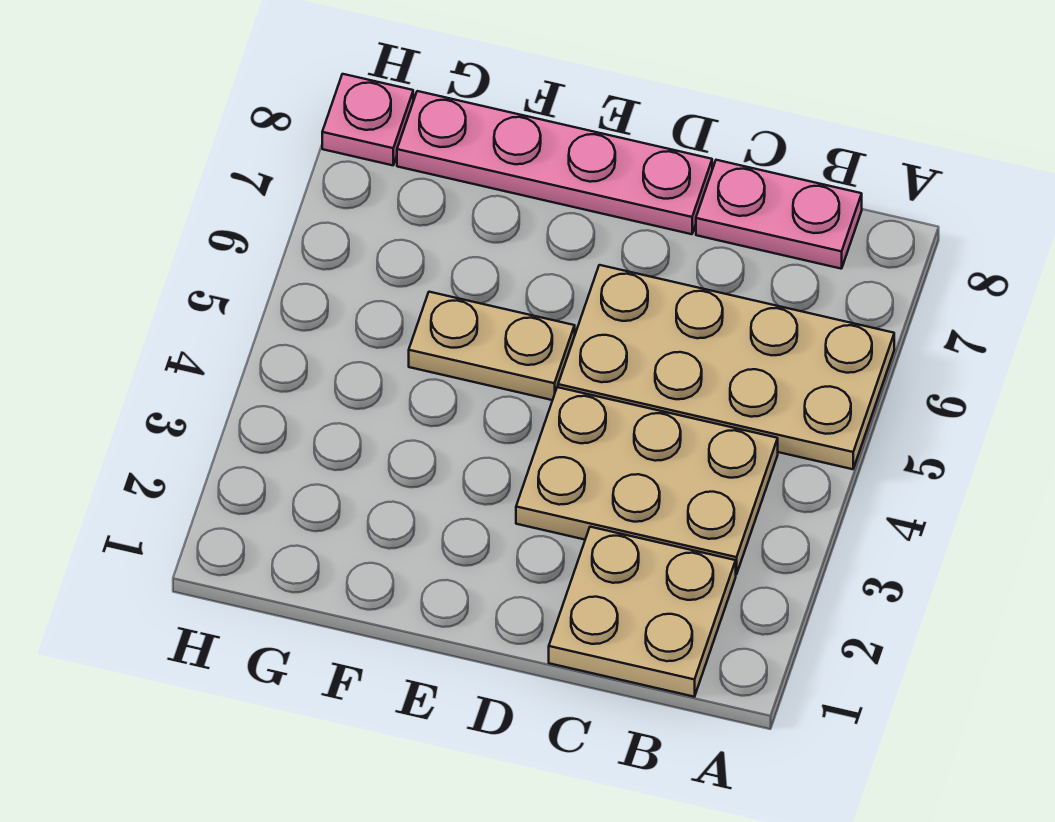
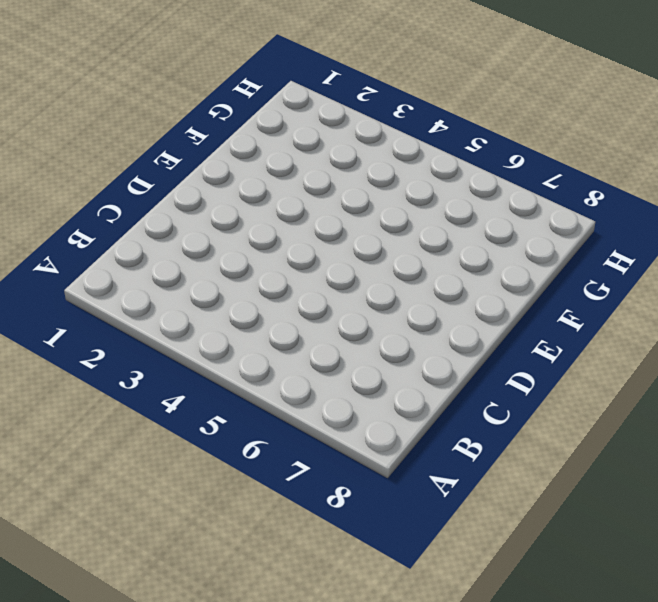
none -> tan 2x4 plate [558,265,894,469]
none -> tan 2x2 plate [549,527,736,697]

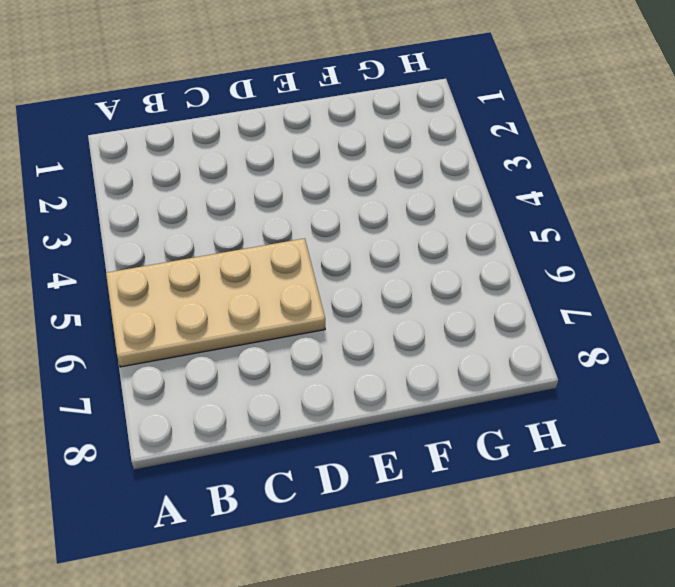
none -> tan 2x2 plate [549,527,736,697]
none -> tan 2x3 plate [516,387,778,574]

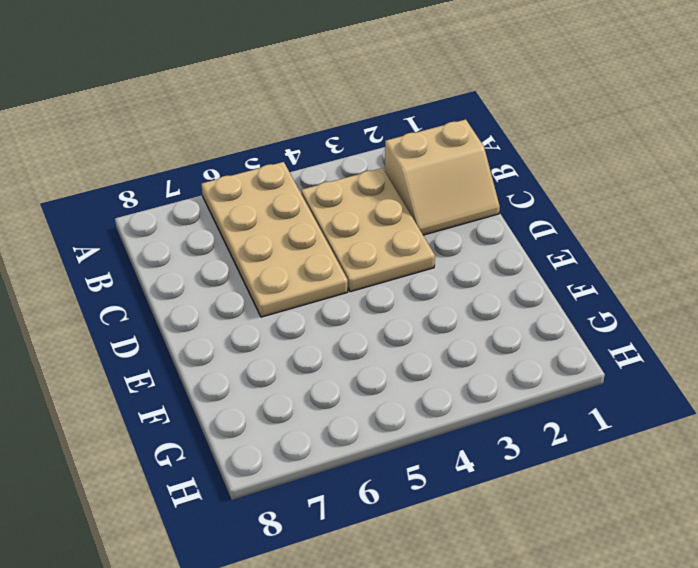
tan 2x2 slope [385,119,500,235] -> tan 2x2 plate [549,527,736,697]
none -> pink 1x2 plate [696,160,862,269]
none -> pink 1x4 plate [397,91,712,234]

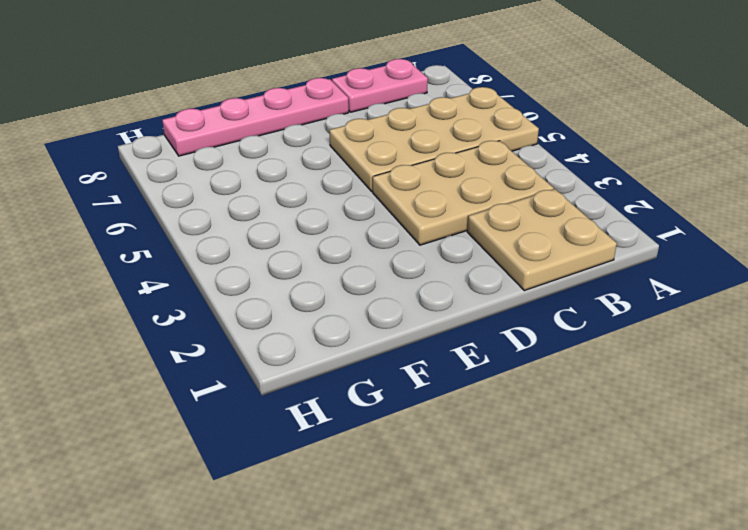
none -> tan 1x2 plate [409,292,575,400]
none -> pink 1x1 plate [322,74,413,165]

